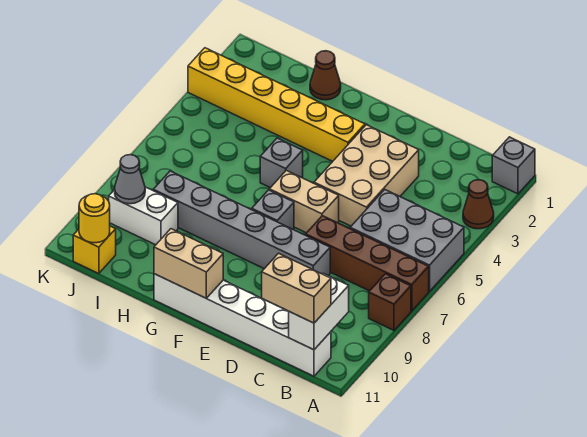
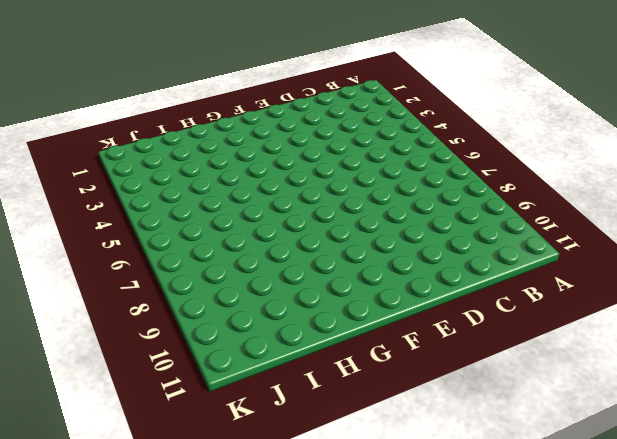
none -> grey 1x1 brick [492,137,535,194]
none -> brown 1x1 cone [463,180,494,229]
none -> grey 2x3 brick [350,190,464,292]

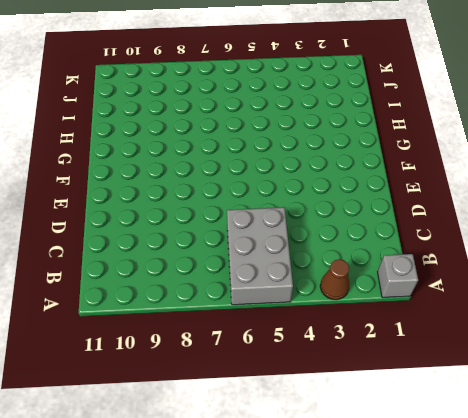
none -> brown 1x4 brick [306,216,429,311]
none -> brown 1x1 brick [369,274,411,330]
none -> white 1x6 brick [154,274,331,376]

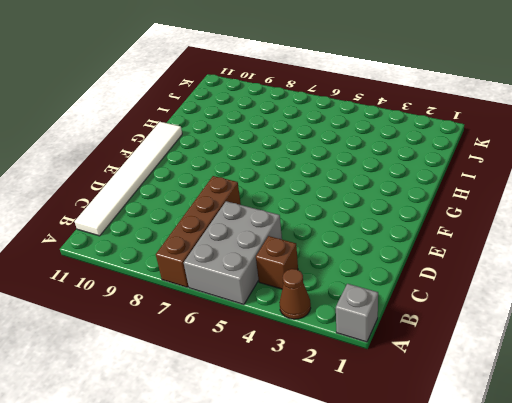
brown 1x1 brick [256,236,298,289] -> brown 1x1 brick moved to [369,274,411,330]
white 1x6 tile [75,122,182,236] -> white 1x6 brick [154,274,331,376]
none -> tan 2x3 brick [314,125,419,226]
none -> grey 1x6 brick [153,171,330,276]
none -> tan 1x2 brick [269,170,339,233]

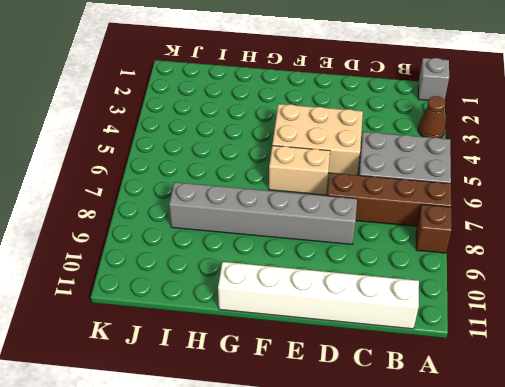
tan 2x3 brick [272,104,363,175] -> tan 2x3 brick turned to [314,125,419,226]
none -> yellow 1x6 brick [188,48,365,161]
none -> grey 1x1 brick [252,190,294,229]
none -> grey 1x1 brick [260,138,303,188]

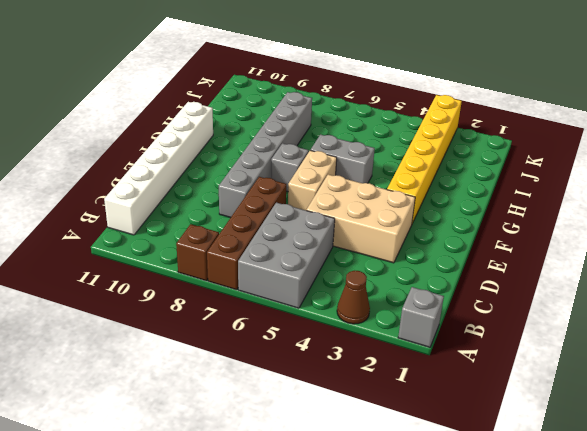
grey 1x2 brick [311,135,375,183] -> grey 1x1 brick [260,138,303,188]
none -> brown 1x1 cone [310,51,341,100]
none -> white 1x2 brick [109,187,178,245]
none -> yellow 1x1 brick [73,226,116,274]

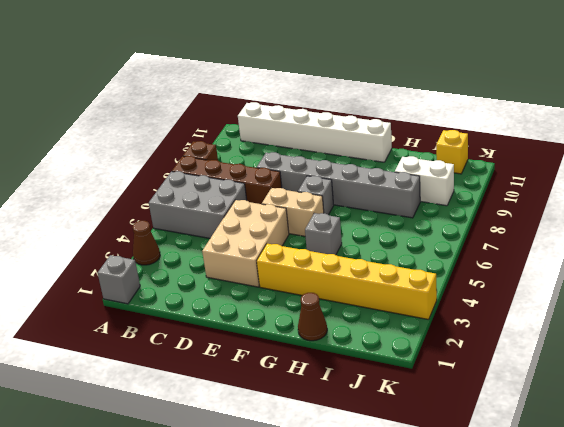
none -> white 1x2 brick [289,273,349,350]
none -> tan 1x2 brick [154,229,223,298]
none -> grey 1x1 cone [115,155,145,204]

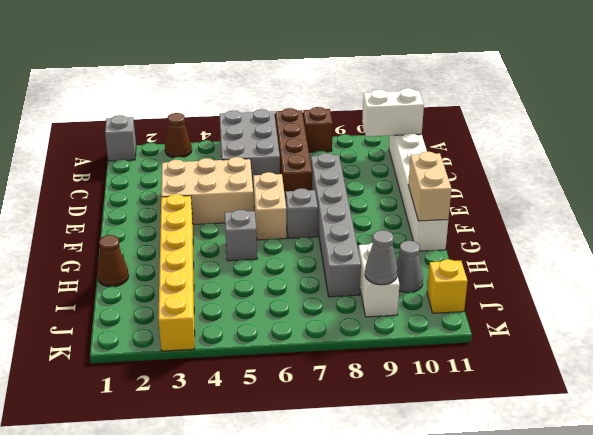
grey 1x1 cone [396,241,423,293] -> none
none -> yellow 1x1 round brick [79,194,110,243]
none -> tan 1x2 brick [262,253,331,323]

